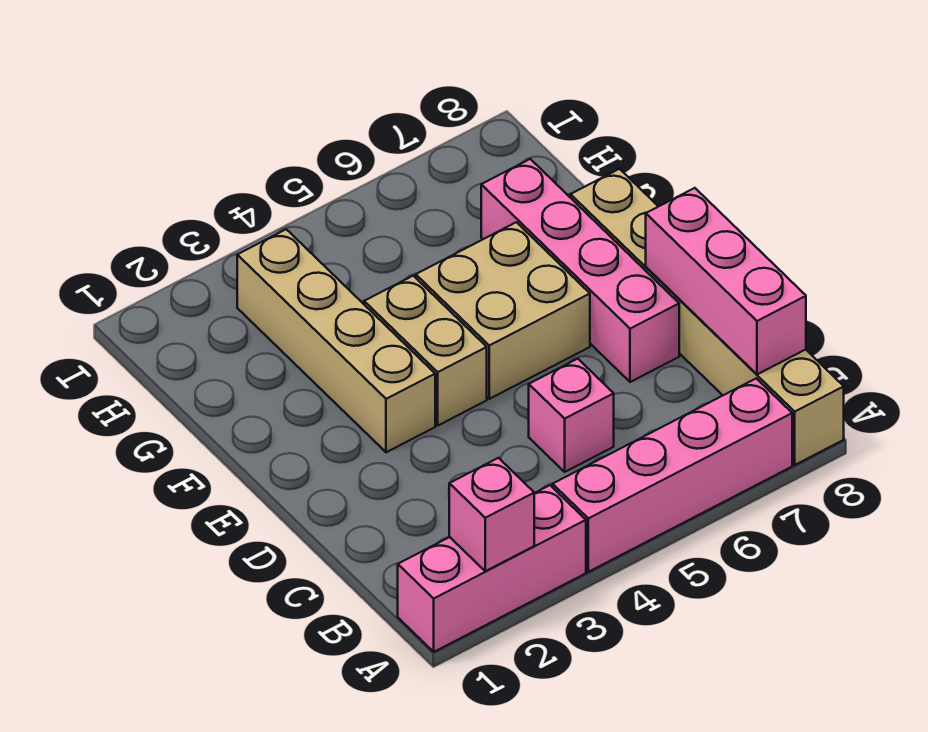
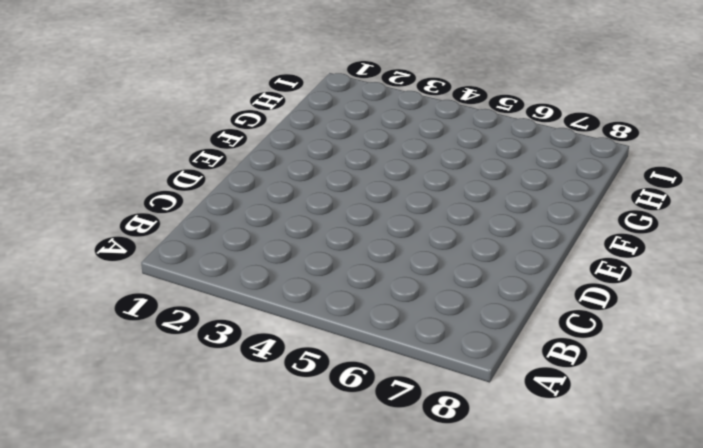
none -> pink 1x3 brick [398,485,586,652]
none -> pink 1x4 brick [553,378,792,572]

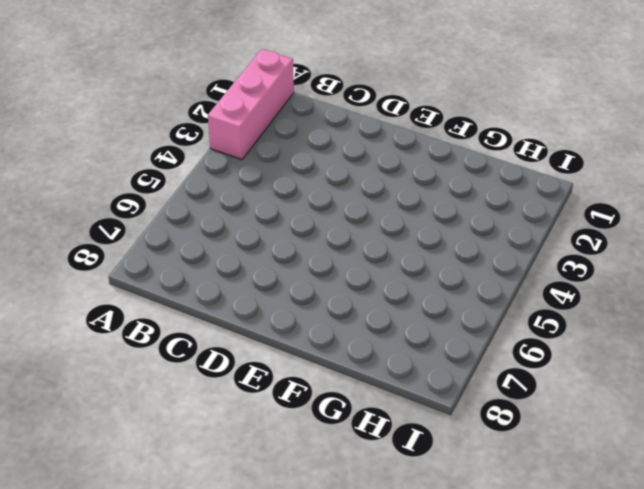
none -> pink 1x4 brick [553,378,792,572]
none -> tan 1x6 brick [570,169,844,465]

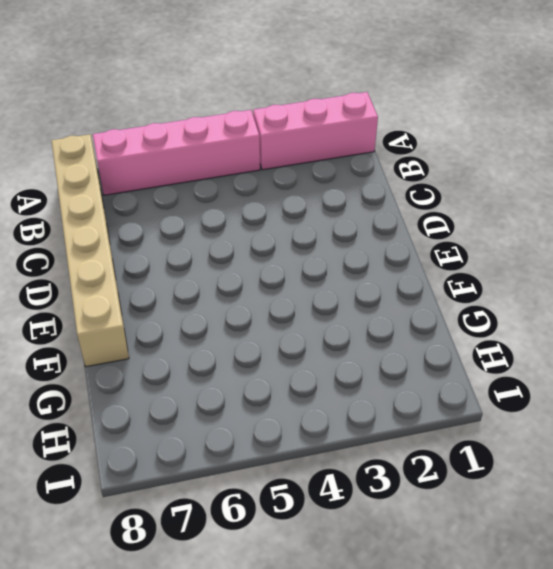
none -> pink 1x1 brick [529,359,614,472]
none -> pink 1x4 brick [481,159,679,382]

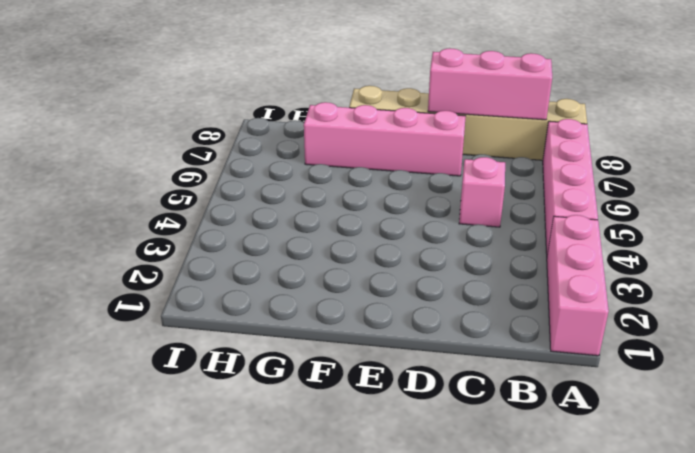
none -> tan 1x4 brick [237,229,435,452]
none -> tan 1x2 brick [364,276,487,425]

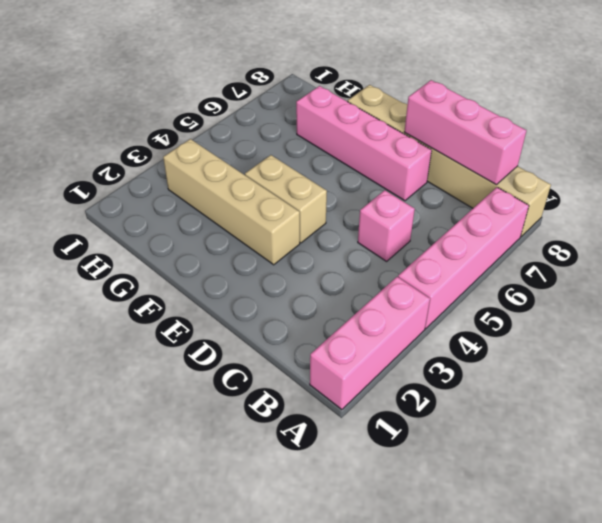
none -> tan 2x2 brick [416,222,590,399]
none -> pink 1x1 brick [449,458,534,571]

